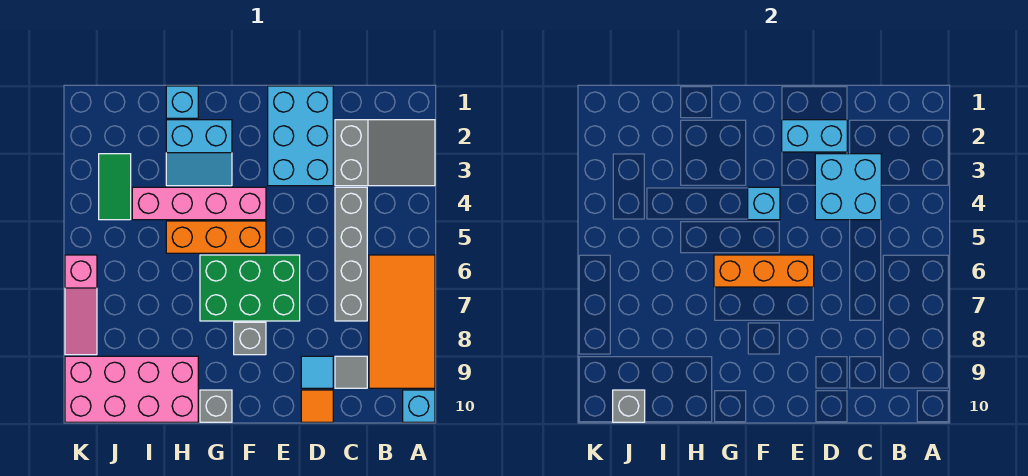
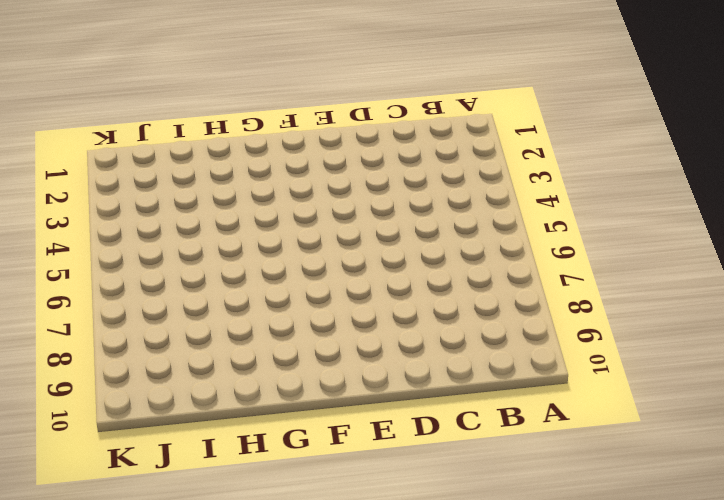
none -> grey 2x3 slope [335,120,435,186]
none -> orange 2x4 tile [369,255,435,388]
none -> cyan 1x1 brick [403,390,435,422]

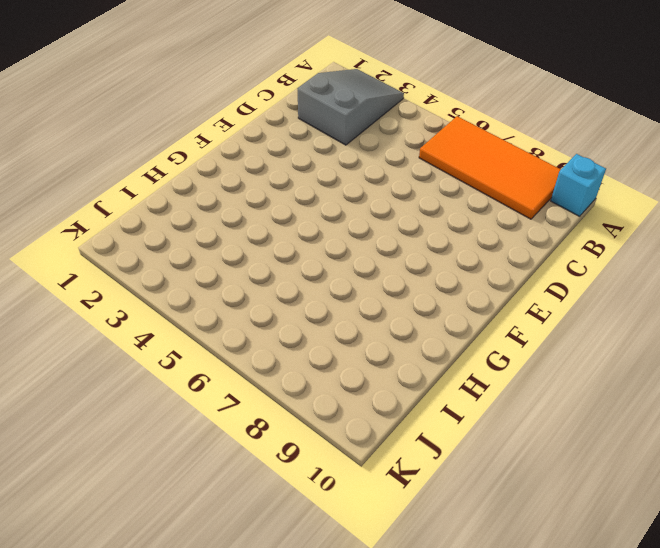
none -> grey 1x4 brick [335,187,367,321]
none -> grey 1x1 tile [335,356,367,388]
none -> cyan 2x3 brick [268,86,333,186]

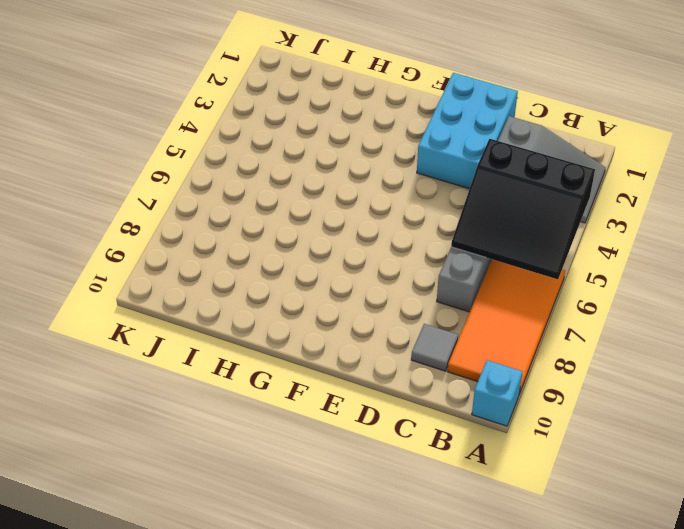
black 3x3 slope [451,139,595,279] -> cyan 2x2 brick [815,154,881,220]
none -> cyan 1x1 tile [301,356,333,388]
none -> orange 1x1 tile [301,390,333,422]
none -> green 2x3 brick [200,255,300,321]

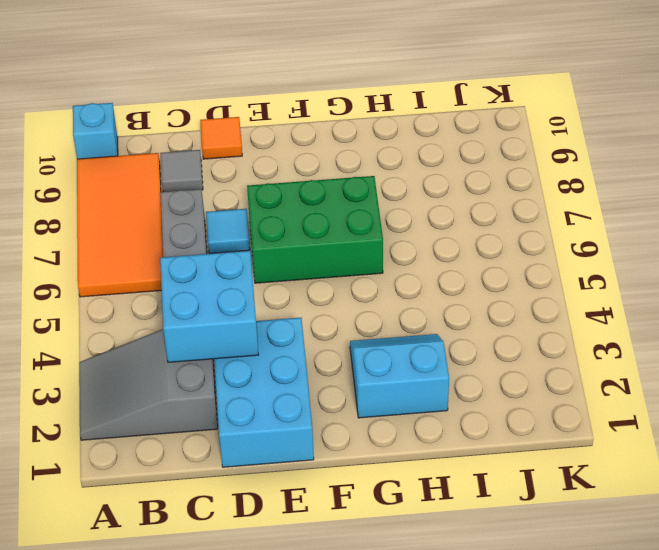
cyan 1x1 tile [206,209,250,254] -> cyan 1x1 tile moved to [301,356,333,388]
none -> pink 1x4 brick [132,187,266,220]
none -> orange 1x3 brick [166,221,266,253]
none -> grey 1x1 brick [234,322,266,355]

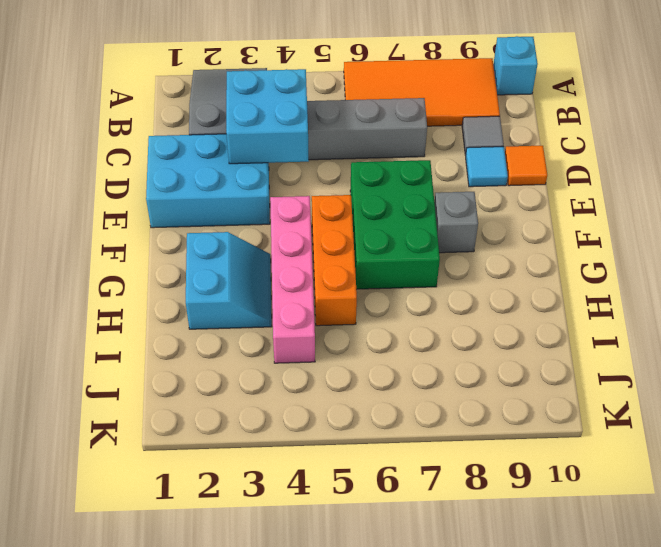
none -> grey 1x1 brick [200,390,232,422]
none -> cyan 1x1 brick [166,86,198,118]
none -> pink 2x4 brick [65,356,198,422]

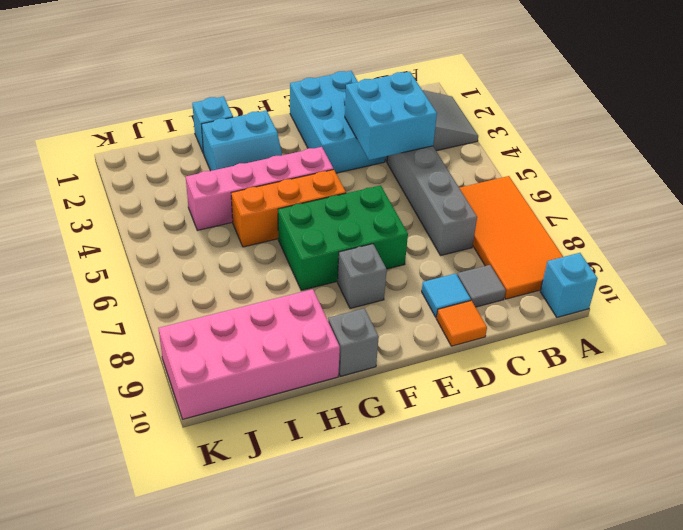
none -> green 1x2 tile [99,154,131,220]
none -> pink 1x3 slope [65,255,97,355]
none -> cyan 1x2 brick [782,120,847,152]

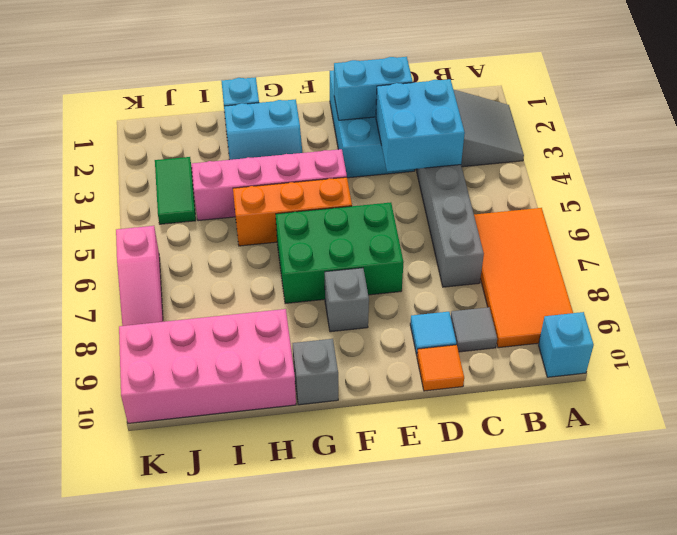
none -> orange 1x3 brick [714,255,814,287]
none -> cyan 1x1 brick [748,187,780,220]
none -> grey 1x1 brick [613,390,645,422]

